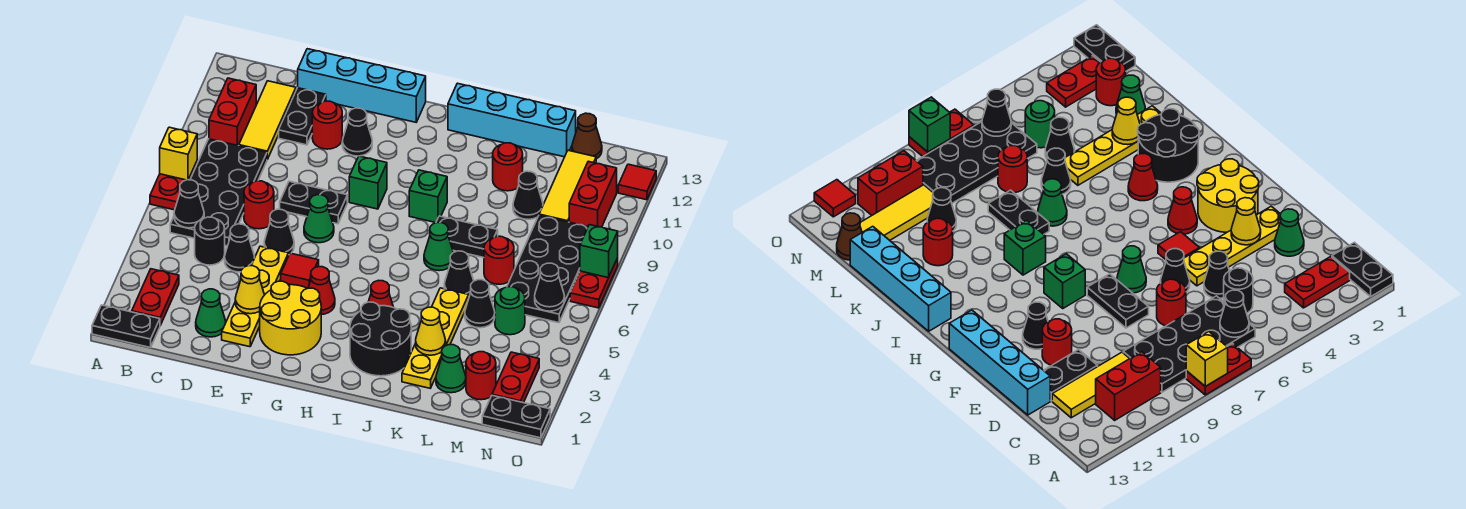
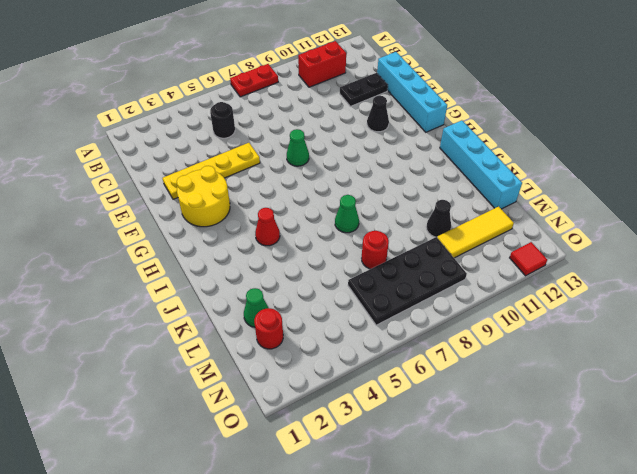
none -> black 1x2 plate [92,305,160,348]
none -> red 1x2 plate [132,269,179,325]
none -> black 2x4 plate [170,139,267,246]
none -> yellow 1x3 tile [239,81,296,159]

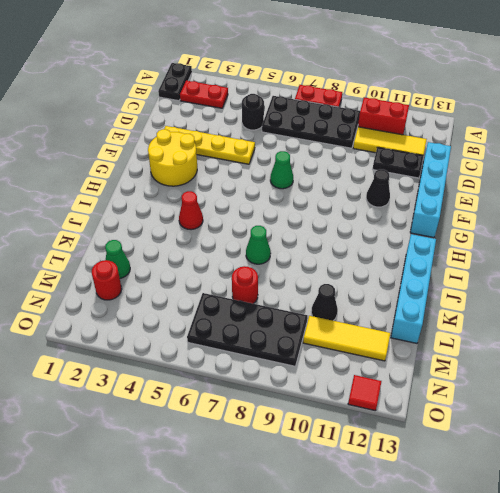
none -> green 1x1 cone [196,289,226,337]
none -> black 1x1 cone [225,224,255,272]
none -> red 1x1 round brick [244,181,274,229]
none -> black 1x1 cone [264,209,294,254]

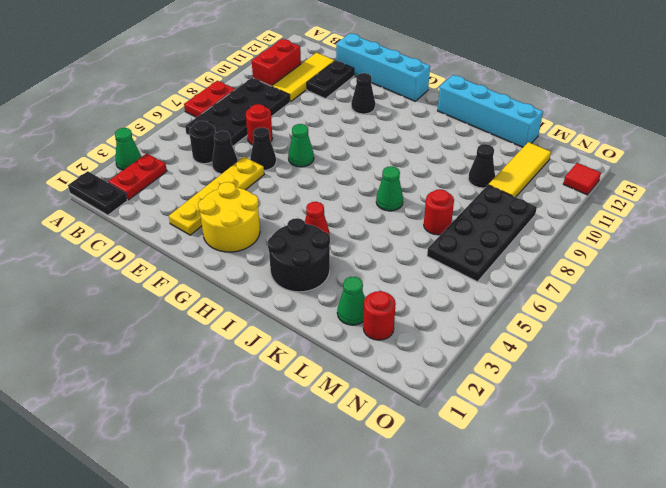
green 1x1 cone [115,128,141,170] -> green 1x1 cone moved to [196,289,226,337]
none -> black 1x2 plate [280,181,347,224]
none -> red 1x1 round brick [312,101,342,149]
none -> red 1x1 tile [281,253,319,288]
none -> red 1x1 cone [308,267,335,315]

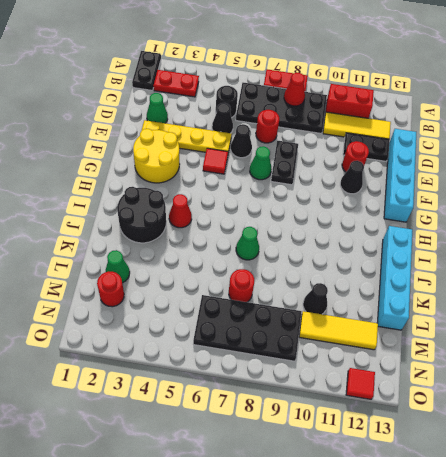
red 1x1 cone [284,73,305,106] -> red 1x1 cone moved to [308,267,335,315]
none -> green 1x1 brick [349,156,387,209]
none -> green 1x1 brick [409,170,447,223]
none -> black 1x2 plate [436,216,498,258]
none -> yellow 1x4 plate [402,288,469,388]

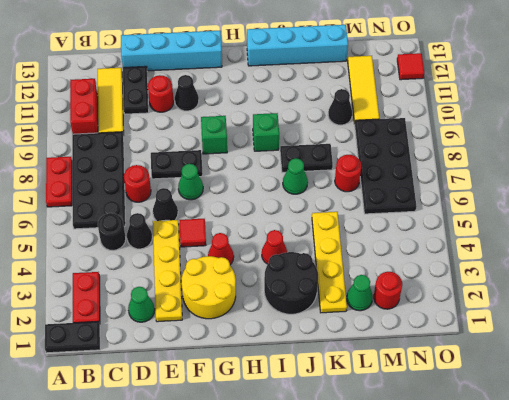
none -> black 1x1 cone [444,251,474,296]
none -> red 1x1 round brick [493,143,523,191]
none -> black 1x1 cone [465,280,495,328]
none -> green 1x1 round brick [495,287,525,335]

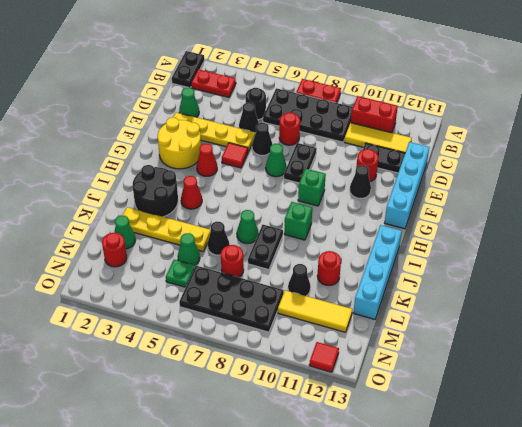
green 1x1 cone [178,233,200,265] -> black 1x1 cone [465,280,495,328]
green 1x1 plate [166,260,195,287] -> green 1x1 round brick [495,287,525,335]
none -> brown 1x1 cone [572,113,602,159]
none -> black 1x2 plate [482,396,550,438]
none -> red 1x2 plate [492,352,539,403]
none -> red 1x2 brick [569,161,617,227]

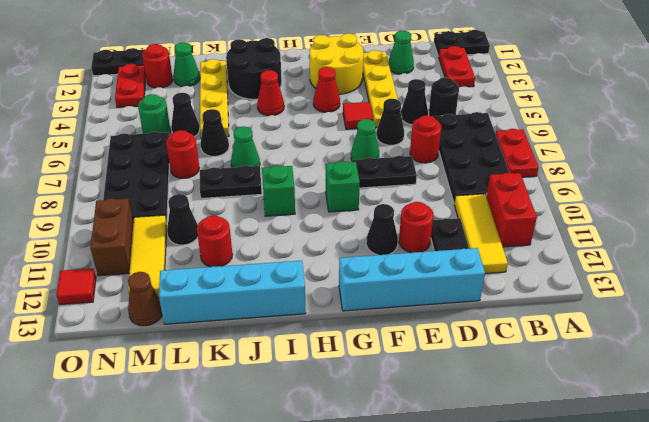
brown 1x2 brick [90,199,134,276] -> red 1x2 brick [569,161,617,227]
none -> red 1x2 plate [570,258,618,308]
none -> yellow 1x1 brick [160,127,197,180]
none -> black 1x1 cone [174,180,204,228]
none -> yellow 1x1 cone [235,266,264,314]

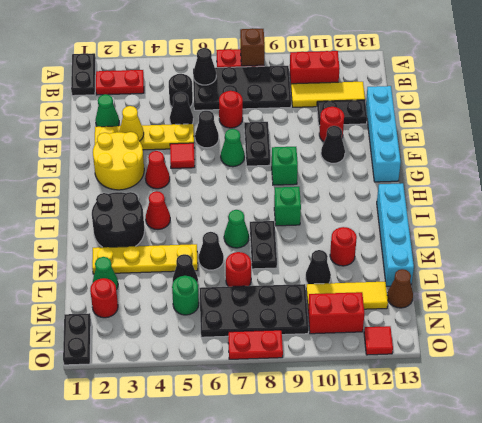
brown 1x1 brick [240,28,265,66] -> yellow 1x1 brick [160,127,197,180]
none -> red 1x2 plate [492,352,539,403]
none -> yellow 1x1 cone [416,307,446,355]
none -> black 1x1 cone [535,263,565,311]
none -> green 1x1 brick [580,225,618,278]

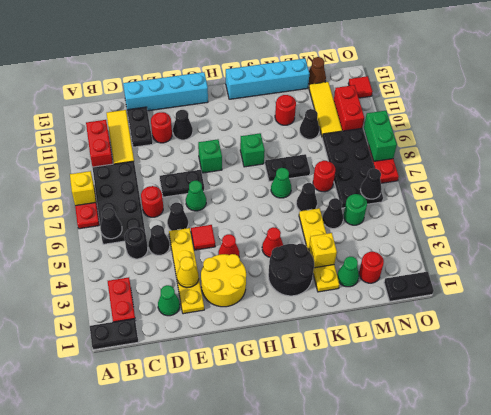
yellow 1x1 brick [309,233,337,268] -> yellow 1x1 cone [416,307,446,355]
green 1x2 brick [364,111,397,161] -> green 1x1 brick [580,225,618,278]
none -> red 1x2 plate [492,352,539,403]

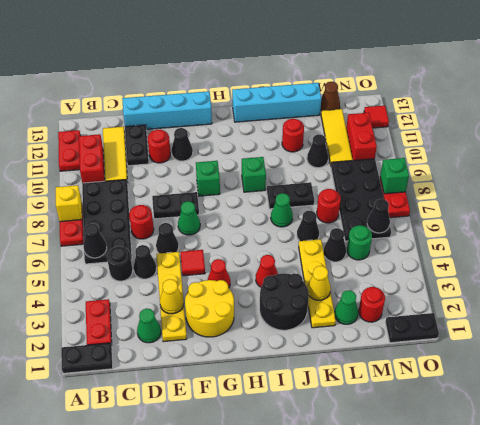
red 1x2 plate [58,130,81,171] -> red 1x2 plate moved to [492,352,539,403]

